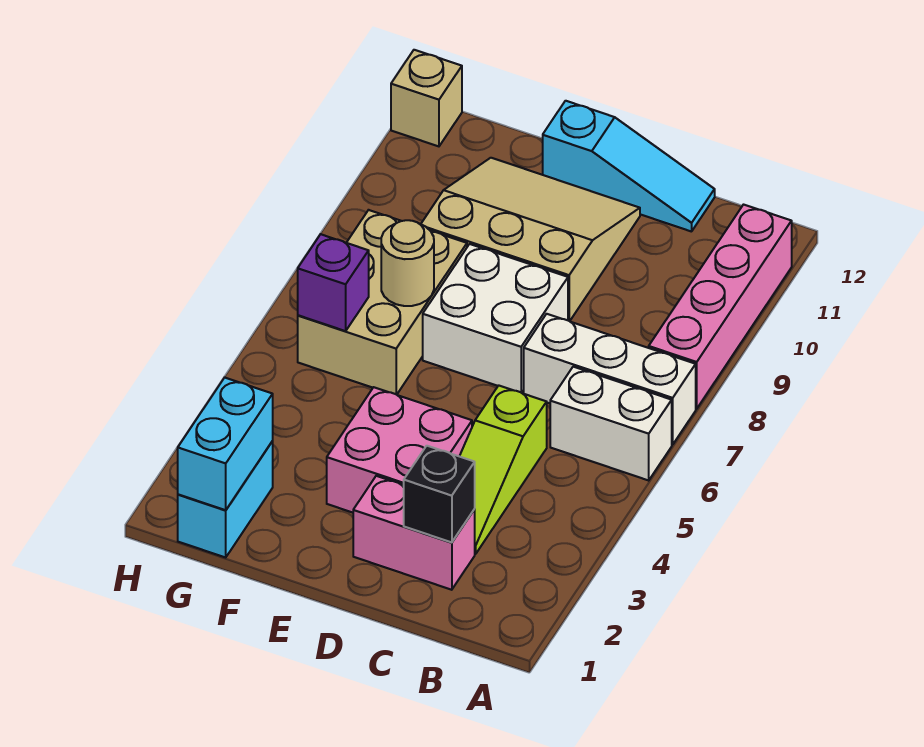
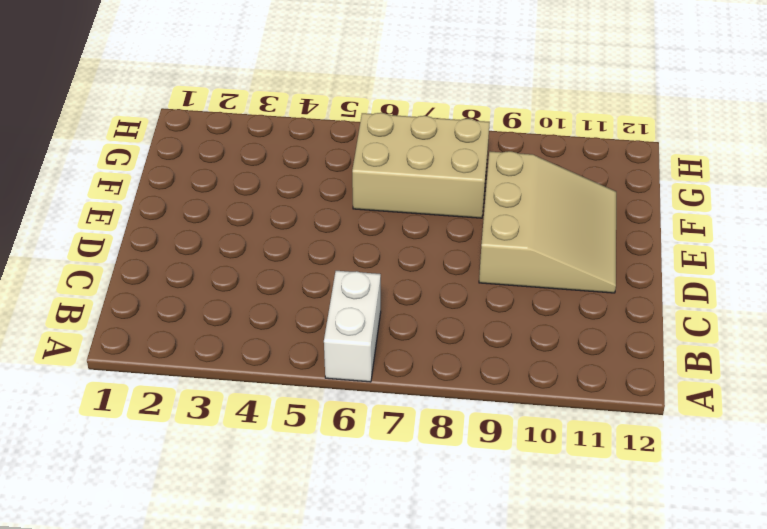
none -> white 1x3 brick [524,314,696,445]
none -> pink 1x4 brick [649,205,792,409]
none -> pink 1x2 brick [353,476,475,590]

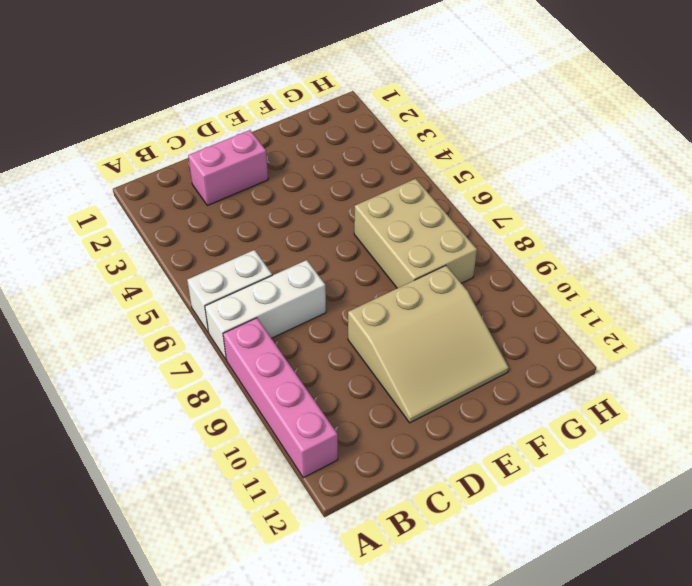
none -> lime 1x3 slope [460,386,547,554]
none -> cyan 1x3 slope [543,101,715,232]
none -> pink 2x2 brick [327,387,472,513]

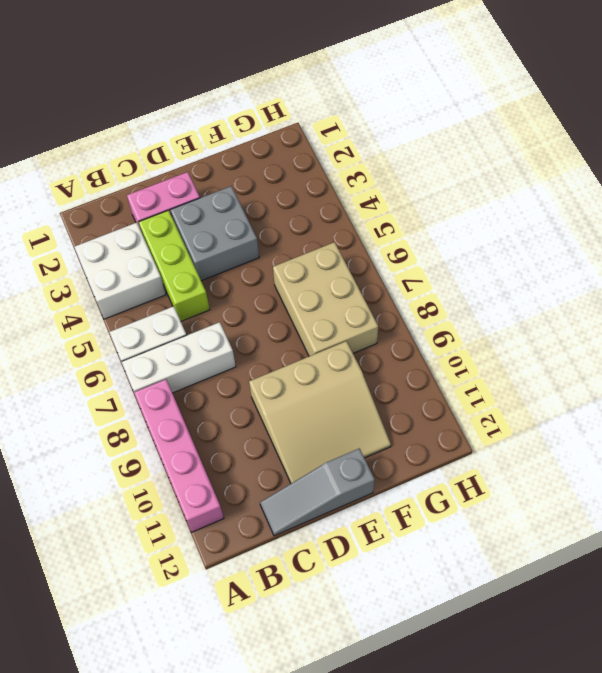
white 2x2 brick [74,223,166,319] -> white 2x2 brick moved to [423,244,568,393]
lime 1x3 brick [139,210,210,321] -> lime 1x3 slope [460,386,547,554]
grey 1x3 slope [260,448,375,536] -> cyan 1x3 slope [543,101,715,232]
grey 2x2 brick [171,186,259,281] -> pink 2x2 brick [327,387,472,513]
none -> cyan 1x2 brick [178,441,273,557]
none -> tan 1x1 brick [391,50,462,146]
none -> black 1x1 brick [404,446,475,542]

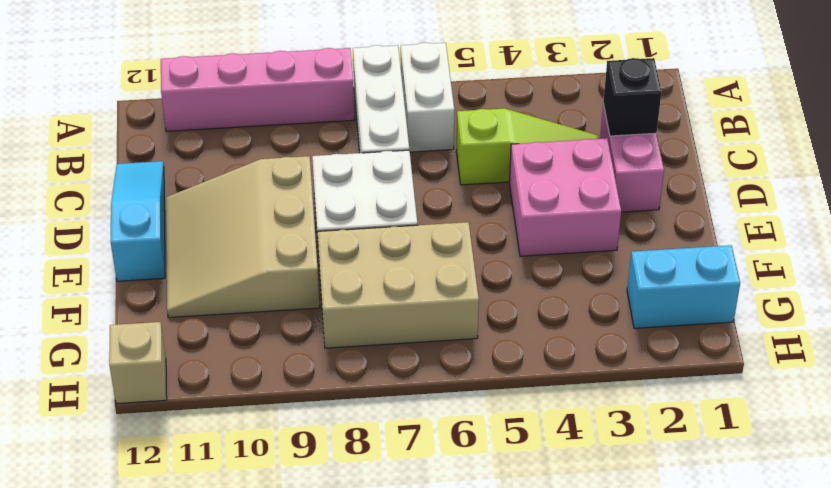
none -> tan 1x1 round brick [381,220,434,306]
none -> cyan 1x2 brick [178,378,273,510]
none -> purple 1x1 brick [298,234,369,331]

